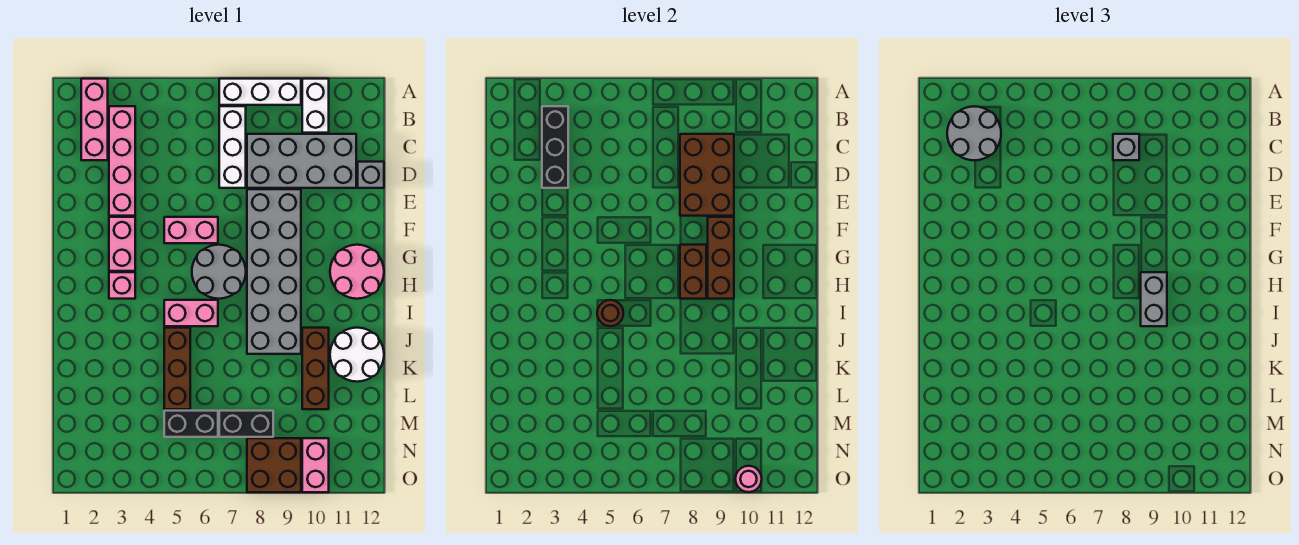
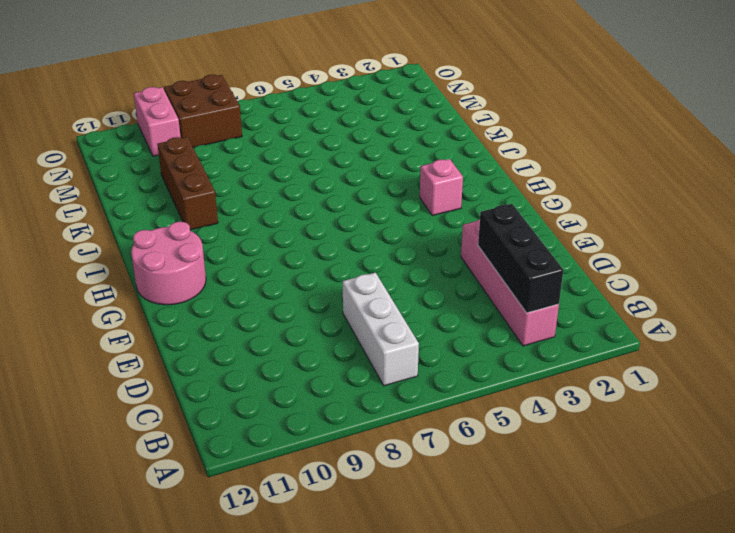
none -> pink 1x3 brick [81,79,108,160]
none -> white 1x3 brick [219,79,301,105]
none -> white 1x2 brick [302,79,329,133]
none -> grey 2x4 brick [247,134,356,188]

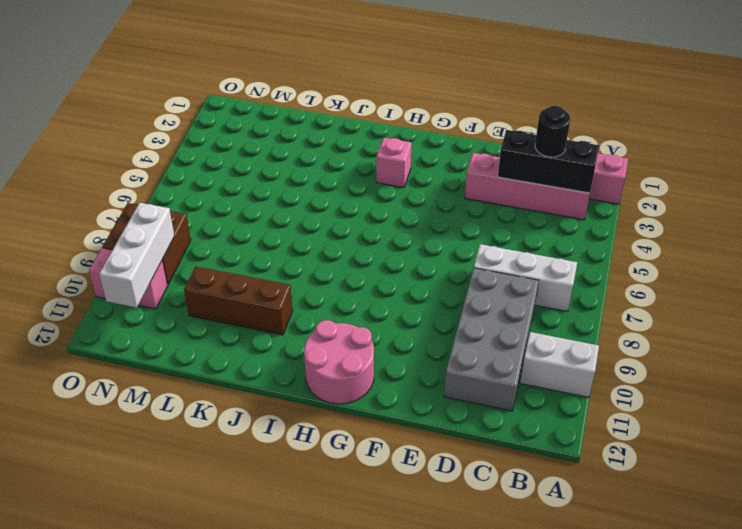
black 1x1 round brick [535,106,570,157] -> grey 2x2 round brick [947,106,1001,160]
white 1x3 brick [99,203,174,308] -> white 1x3 brick moved to [219,79,301,105]
none -> grey 1x1 brick [358,162,384,188]
none -> grey 2x6 brick [247,189,301,354]
none -> pink 1x2 brick [109,217,135,271]
none -> pink 1x2 brick [164,217,218,243]

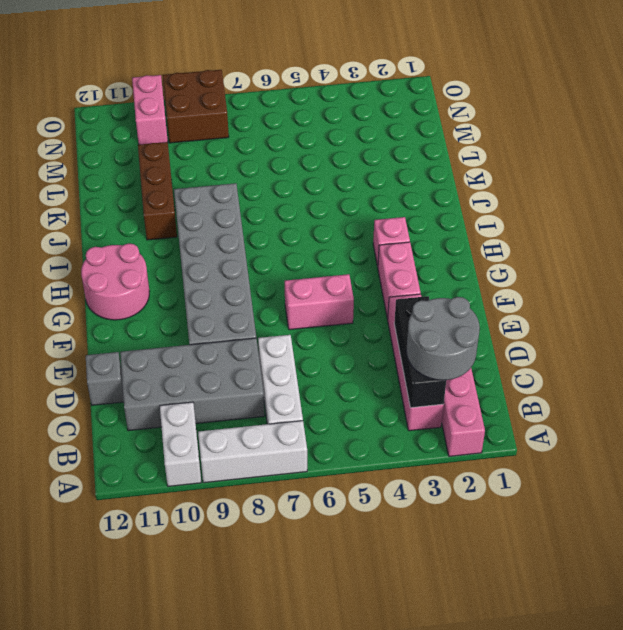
none -> grey 2x2 round brick [192,245,246,299]
none -> pink 1x2 brick [164,300,218,326]
none -> brown 1x3 brick [164,328,190,409]
none -> white 2x2 round brick [330,328,384,382]

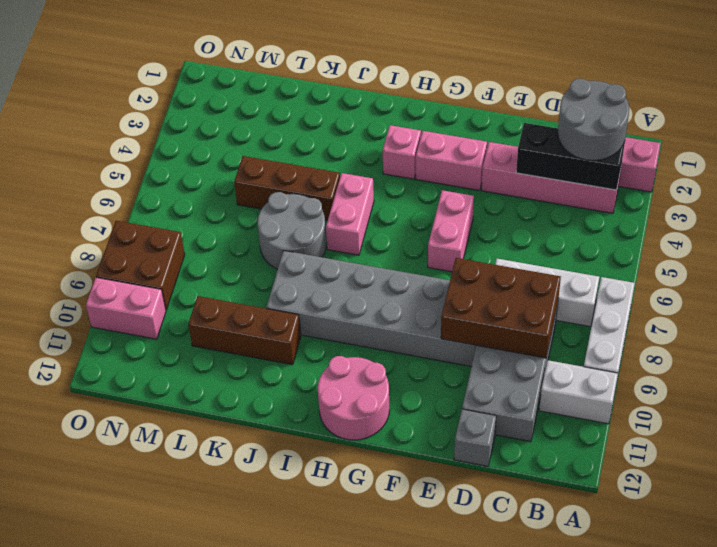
grey 2x2 round brick [257,192,326,269] -> grey 2x2 round brick moved to [192,245,246,299]
none -> white 2x2 round brick [330,328,384,382]
none -> black 1x2 brick [164,411,218,437]
none -> black 1x2 brick [219,411,273,437]
none -> brown 1x3 brick [708,217,734,299]

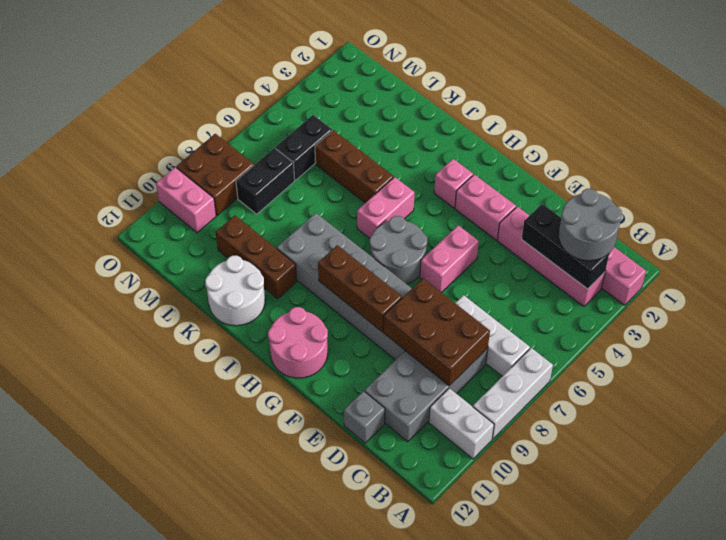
none -> brown 1x2 brick [680,245,706,299]
none -> brown 1x1 round brick [597,300,623,326]
none -> pink 1x1 round brick [735,466,762,492]
none -> grey 1x1 brick [1113,134,1139,160]

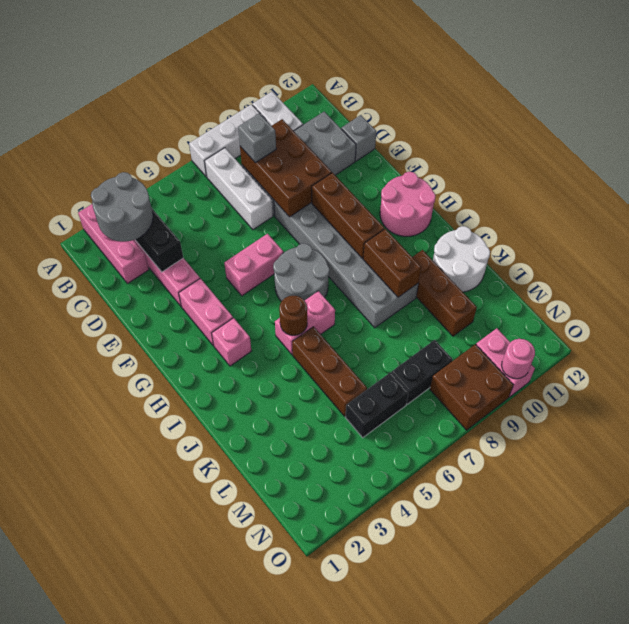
brown 1x2 brick [363,229,421,297] -> brown 1x2 brick moved to [680,245,706,299]
none -> grey 1x2 brick [1141,272,1167,326]

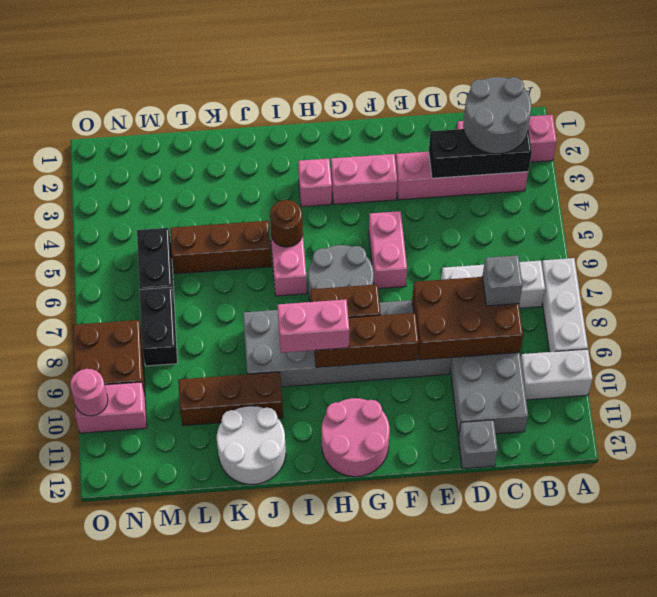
pink 1x2 brick [278,299,349,353] -> grey 1x2 brick [1141,272,1167,326]

